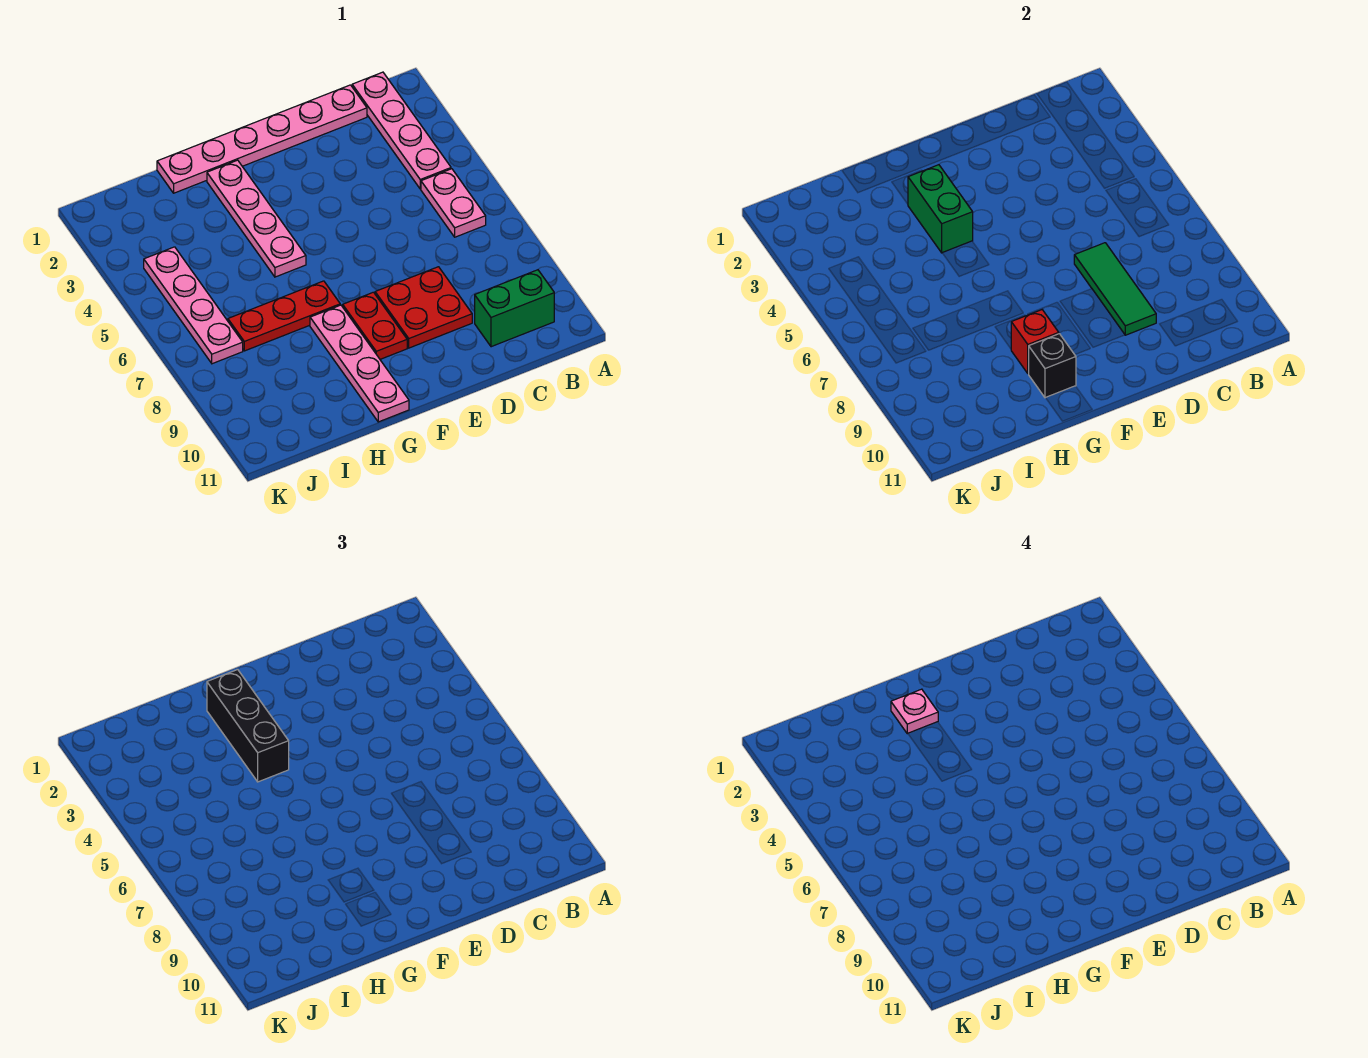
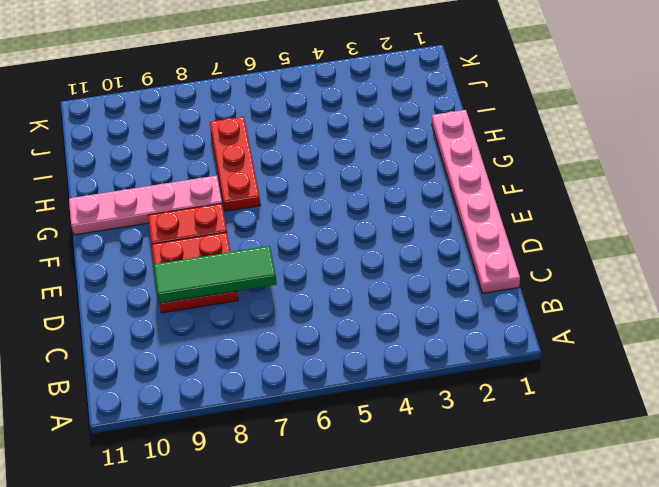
none -> pink 1x4 plate [352,72,451,189]
none -> pink 1x2 plate [421,169,486,237]
none -> green 1x2 brick [475,270,554,347]

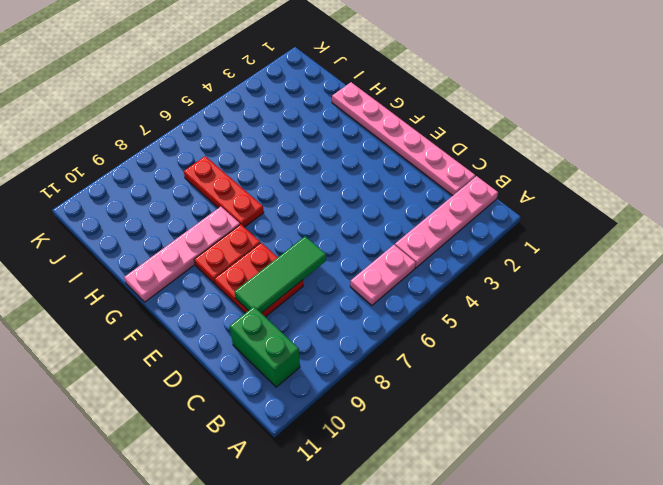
none -> pink 1x4 plate [207,160,306,277]
none -> pink 1x4 plate [144,247,243,364]
none -> green 1x2 brick [908,165,973,253]

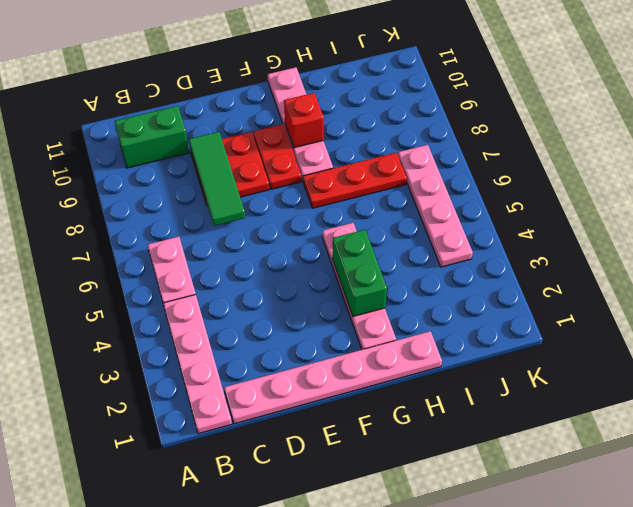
none -> black 1x1 brick [1028,334,1076,398]
none -> black 1x3 brick [207,669,289,782]
none -> pink 1x1 plate [891,689,938,734]

